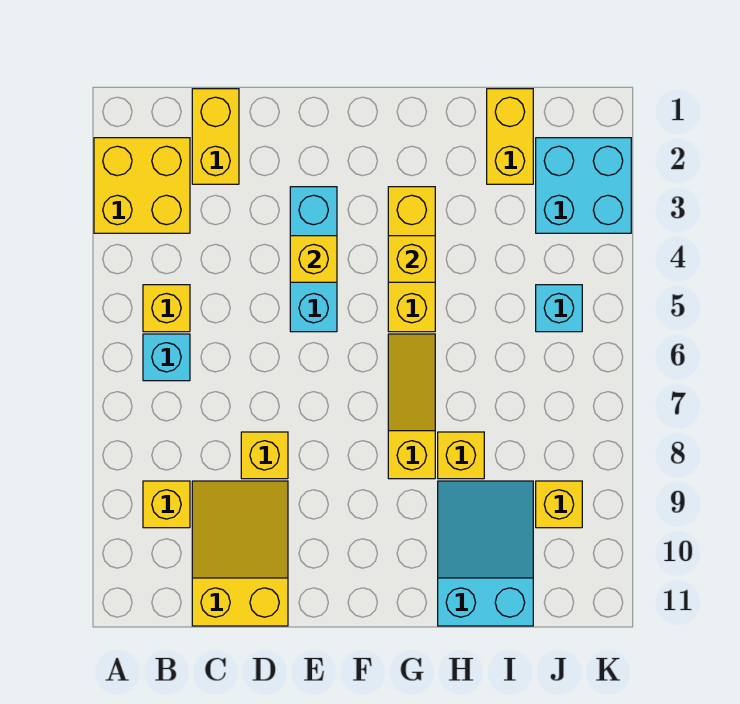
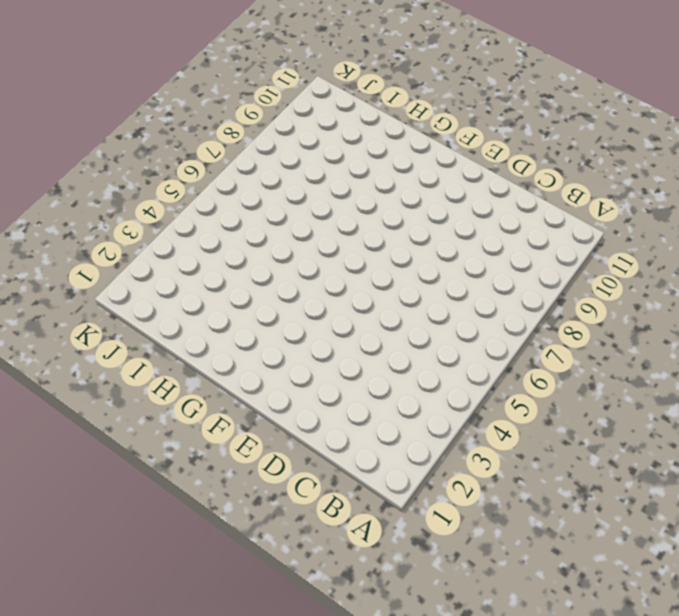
none -> yellow 2x2 brick [94,138,190,233]
none -> yellow 1x1 brick [143,285,190,332]
none -> cyan 1x1 brick [143,334,190,381]

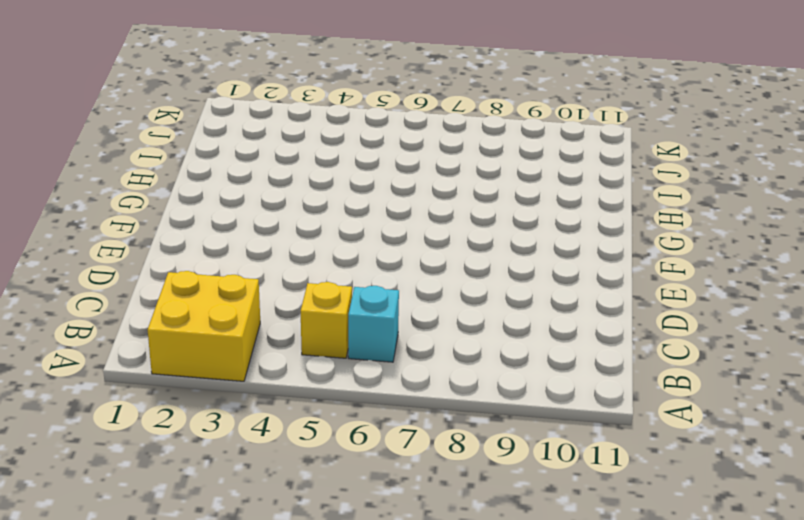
none -> yellow 1x1 brick [143,481,190,528]
none -> yellow 1x2 brick [192,89,239,184]
none -> yellow 2x3 slope [192,481,288,626]

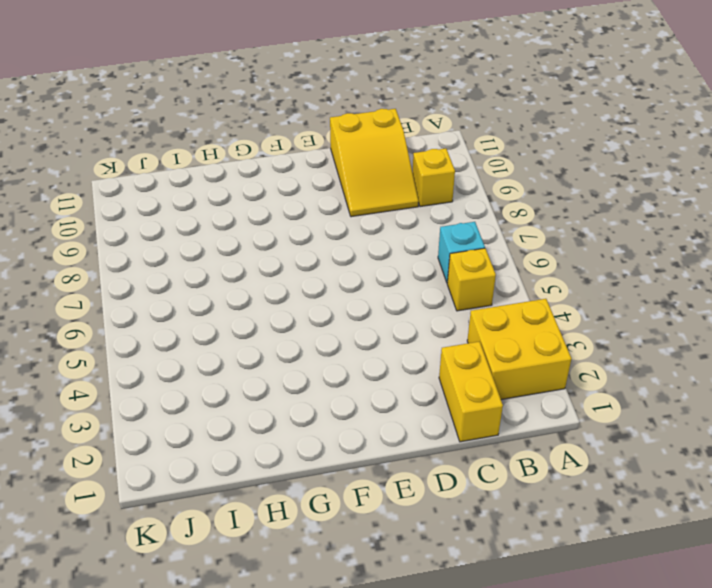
none -> yellow 1x1 brick [241,432,288,479]
none -> cyan 1x3 brick [290,187,337,332]
none -> yellow 1x3 brick [388,187,435,332]

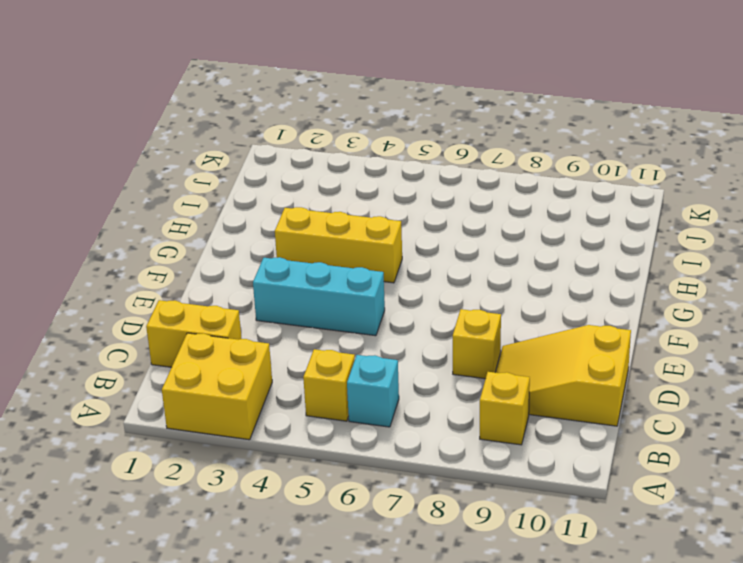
none -> yellow 1x3 slope [388,334,435,479]
none -> yellow 1x1 brick [438,432,484,479]
none -> cyan 2x3 slope [438,481,533,626]

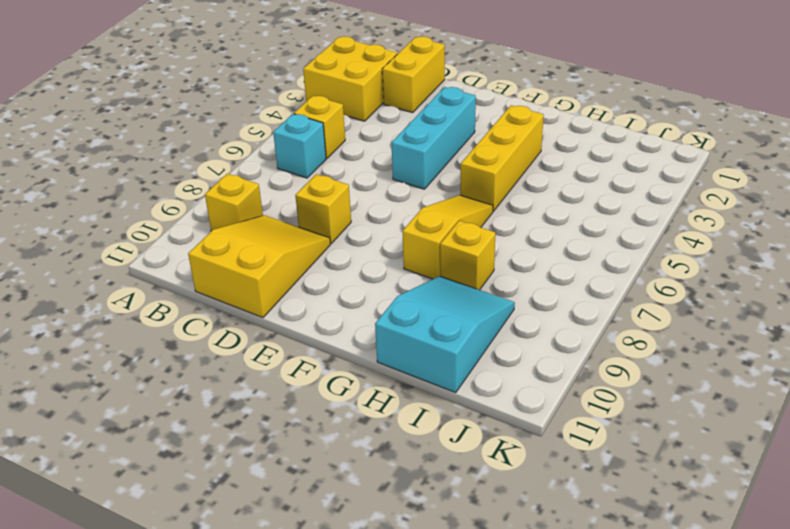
none -> yellow 1x2 brick [487,89,533,184]
none -> cyan 2x2 brick [536,138,631,233]
none -> cyan 1x1 brick [536,285,582,332]

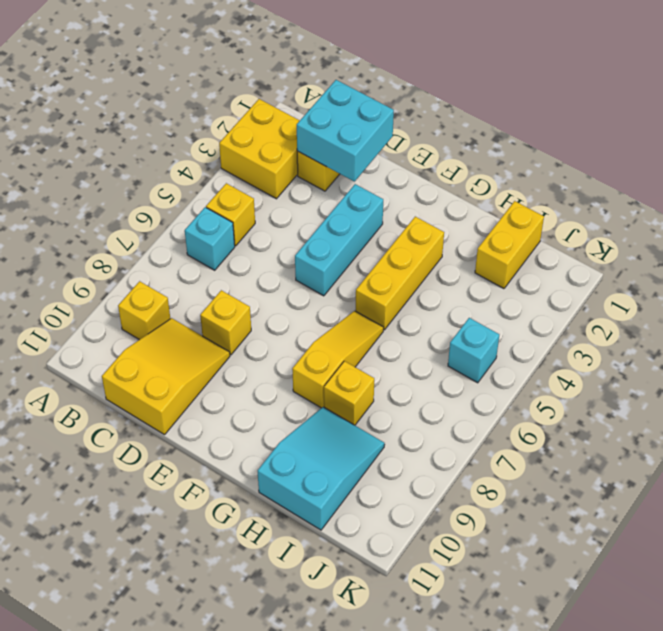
cyan 2x2 brick [297,80,394,182] -> cyan 2x2 brick moved to [536,138,631,233]
none -> yellow 1x1 brick [536,481,582,528]
none -> yellow 1x1 brick [290,236,337,282]
none -> yellow 1x1 brick [388,236,435,282]

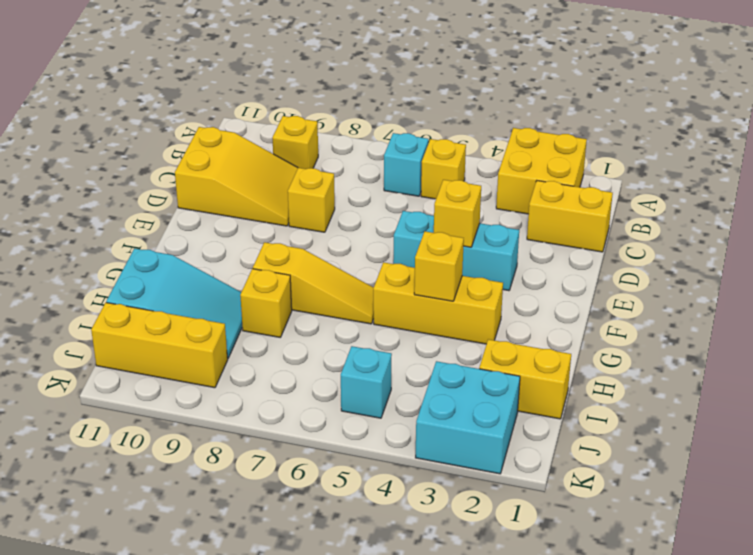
yellow 1x3 brick [91,303,228,388] -> yellow 1x1 brick [536,481,582,528]

